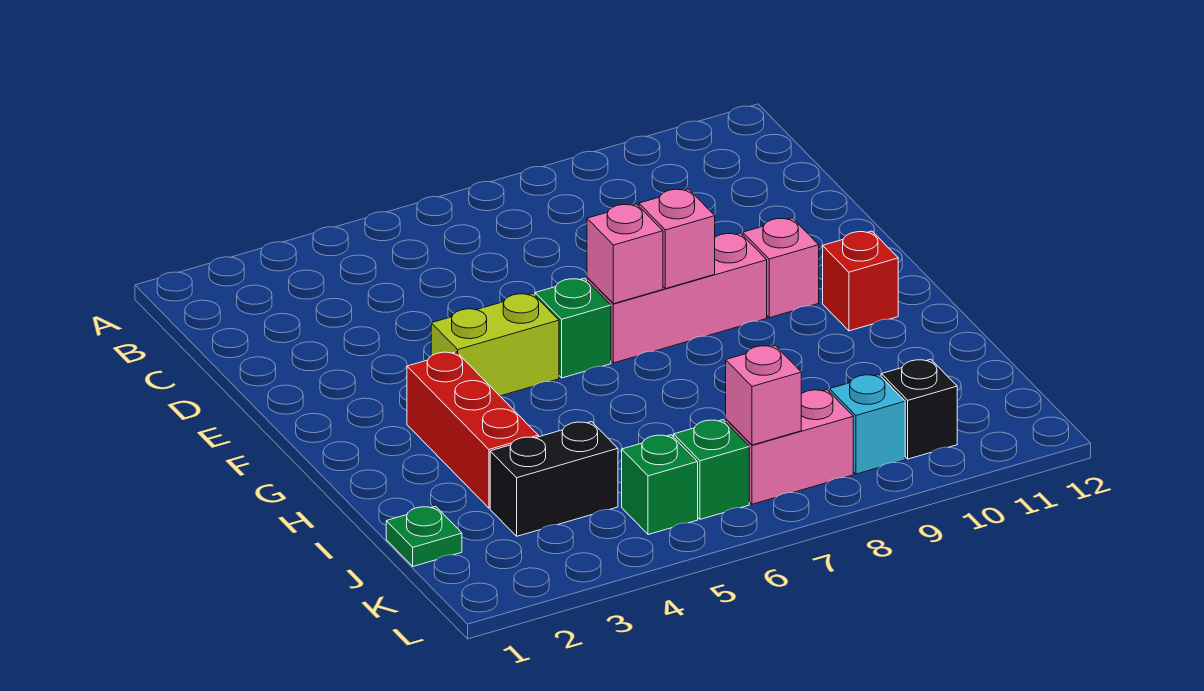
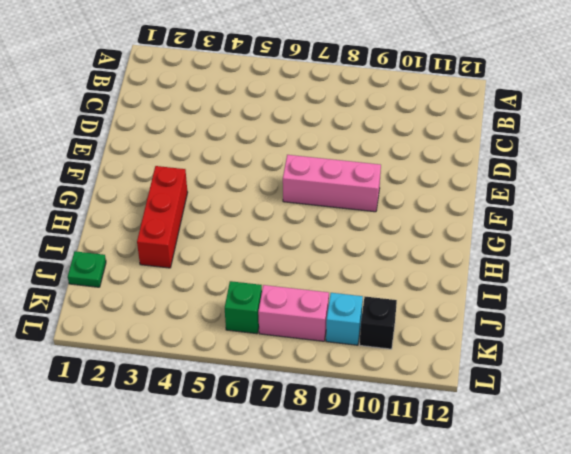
none -> lime 1x2 brick [431,293,559,396]
none -> green 1x1 brick [535,278,611,378]
none -> pink 1x1 brick [743,218,819,318]

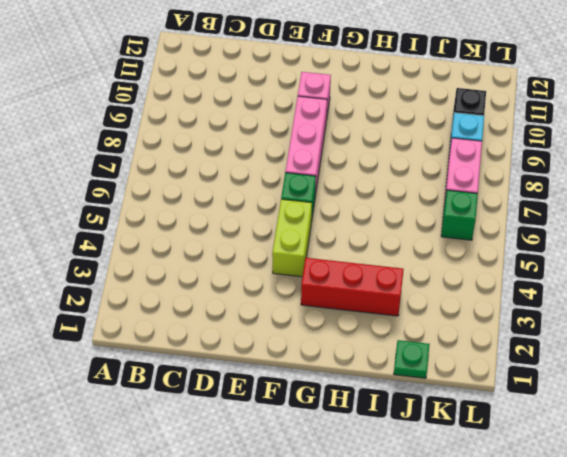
none -> red 1x1 brick [823,231,898,331]
none -> black 1x2 brick [490,422,618,536]
none -> green 1x1 brick [622,435,698,535]

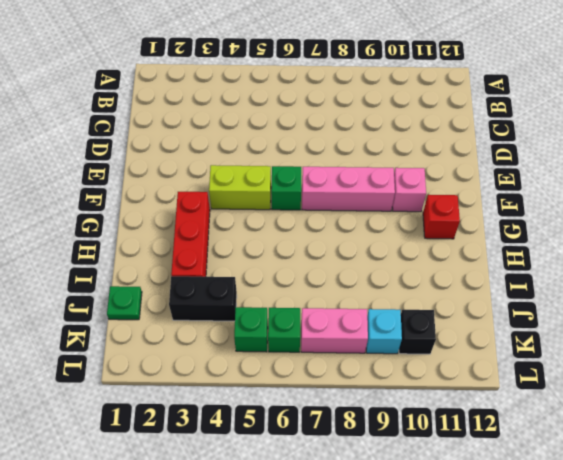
none -> pink 1x1 brick [587,204,663,304]
none -> pink 1x1 brick [639,189,715,289]
none -> pink 1x1 brick [726,345,801,445]

